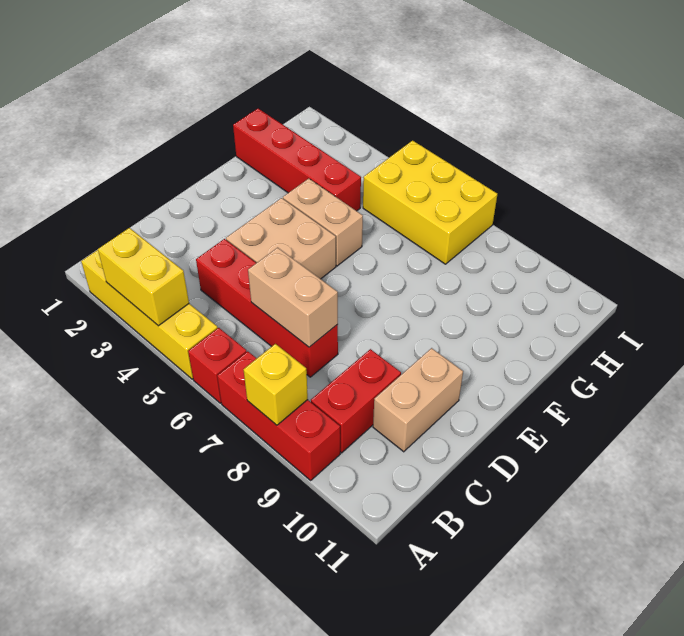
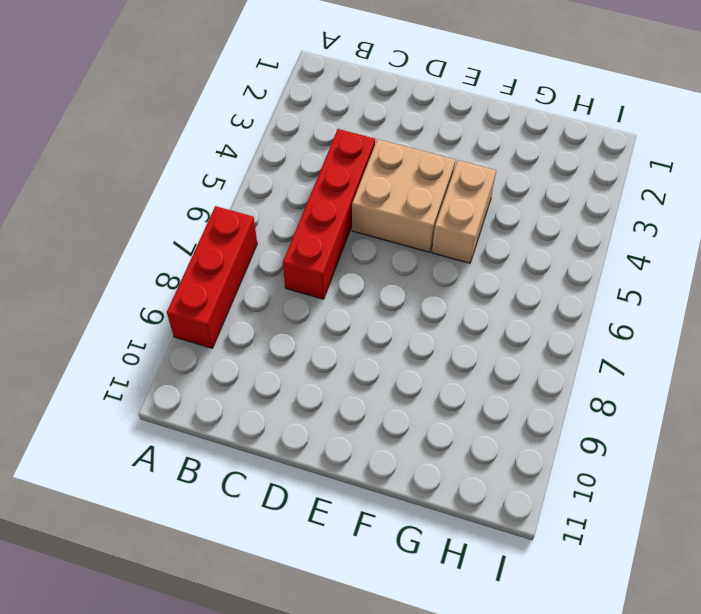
none -> yellow 1x4 brick [81,250,218,379]
none -> red 1x1 brick [188,328,247,403]
none -> red 1x2 brick [311,349,401,453]

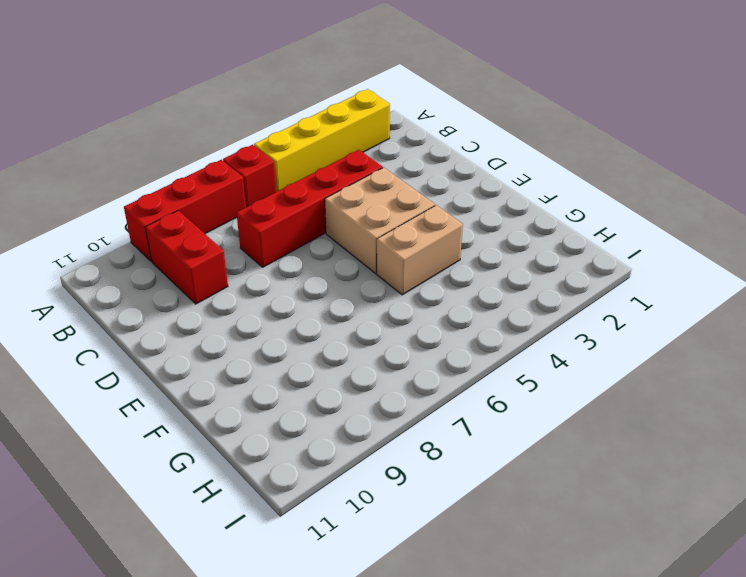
none -> tan 1x2 brick [373,348,463,452]
none -> red 1x4 brick [233,109,361,211]
none -> yellow 2x3 brick [363,141,497,264]

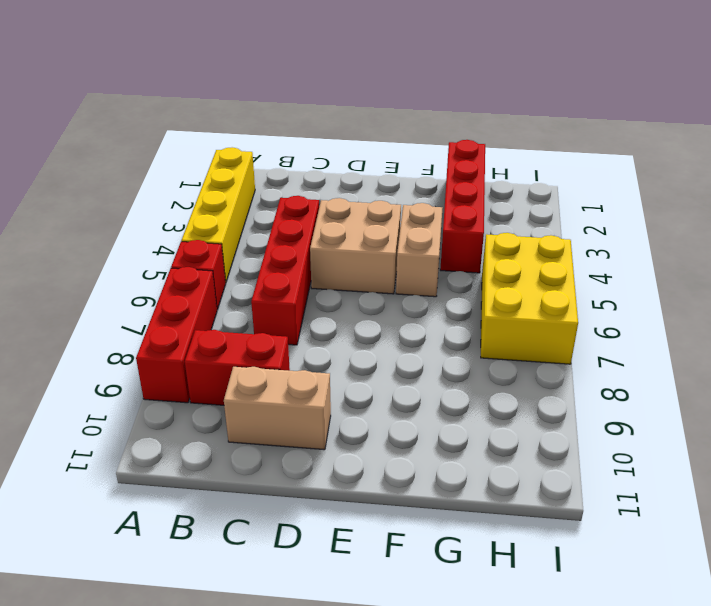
none -> yellow 1x2 brick [98,228,189,326]
none -> yellow 1x1 brick [243,344,308,425]
none -> tan 1x2 brick [248,248,338,347]

